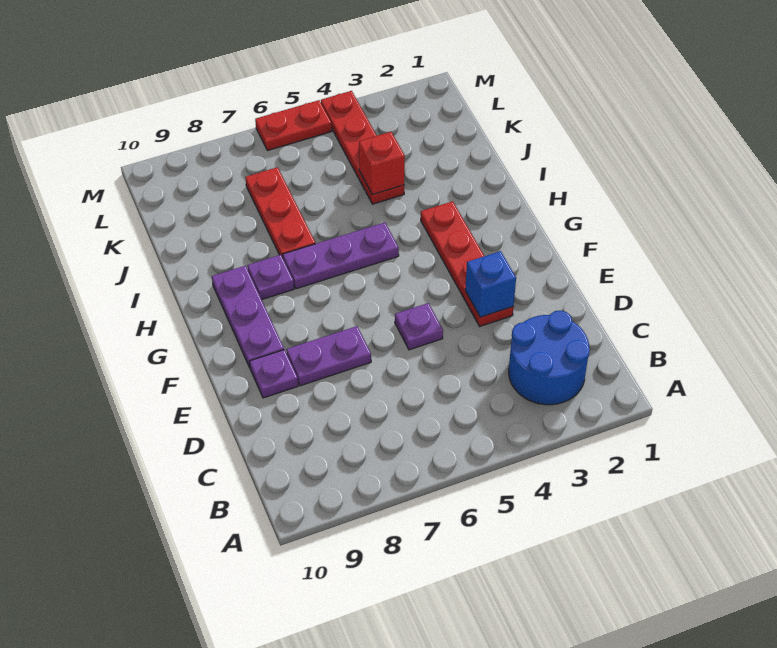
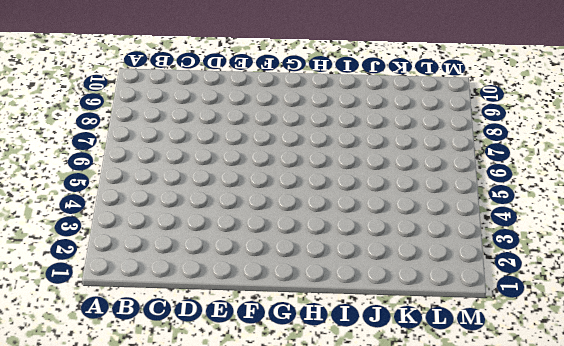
none -> blue 2x2 round brick [509,311,590,405]
none -> red 1x4 plate [421,201,513,326]
none -> purple 1x1 plate [395,303,443,350]

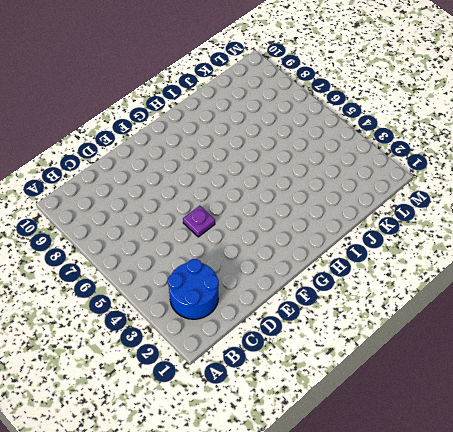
none -> red 1x4 plate [421,201,513,326]
none -> purple 1x2 plate [286,326,371,386]
none -> purple 1x1 plate [250,350,298,398]

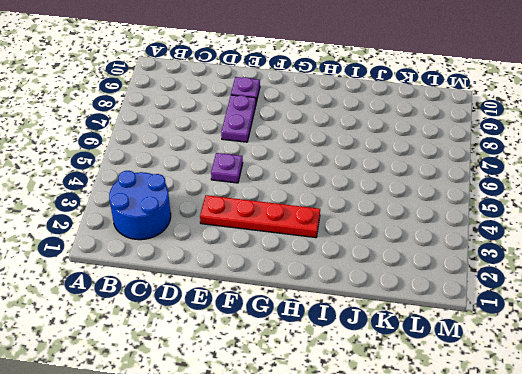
none -> purple 1x3 plate [212,266,284,367]
none -> purple 1x3 plate [283,222,399,289]
none -> purple 1x1 plate [247,255,294,300]

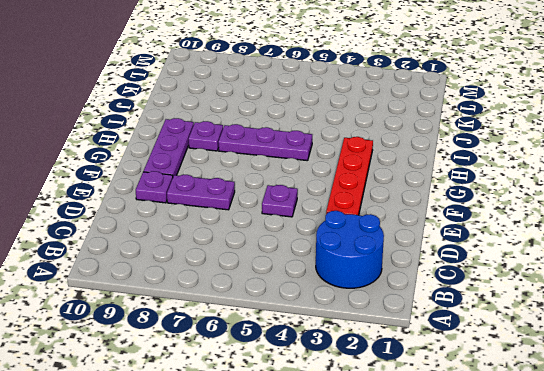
none -> red 1x3 plate [245,167,316,258]
none -> red 1x4 plate [321,91,404,204]
none -> red 1x2 plate [255,100,332,151]

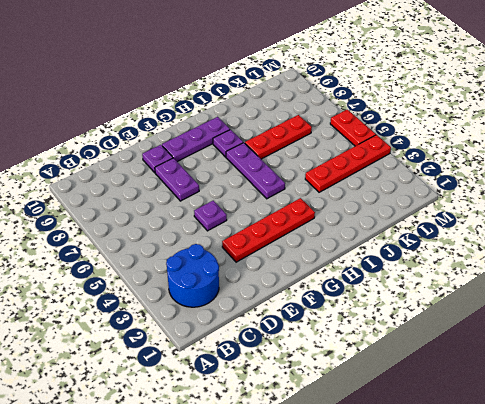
none -> blue 1x1 brick [465,251,516,317]
none -> red 1x1 brick [359,132,405,195]

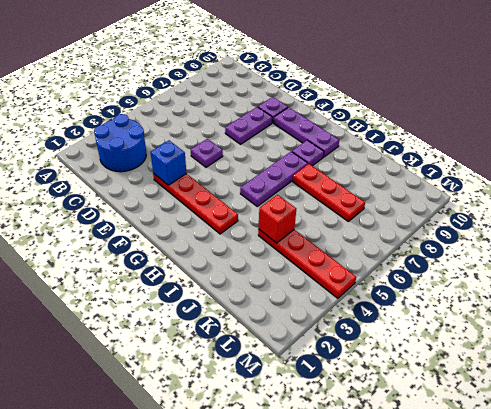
none -> red 1x2 plate [255,100,332,151]

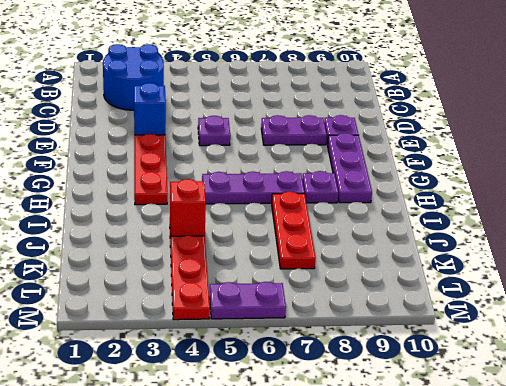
purple 1x2 plate [210,282,286,319] -> red 1x2 plate [255,100,332,151]

